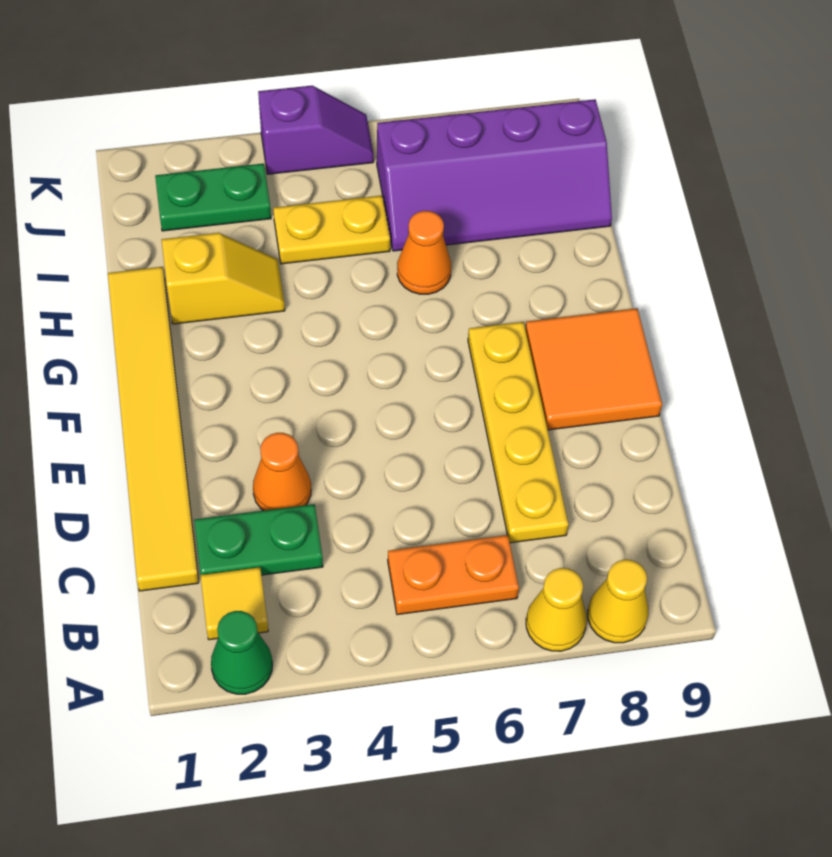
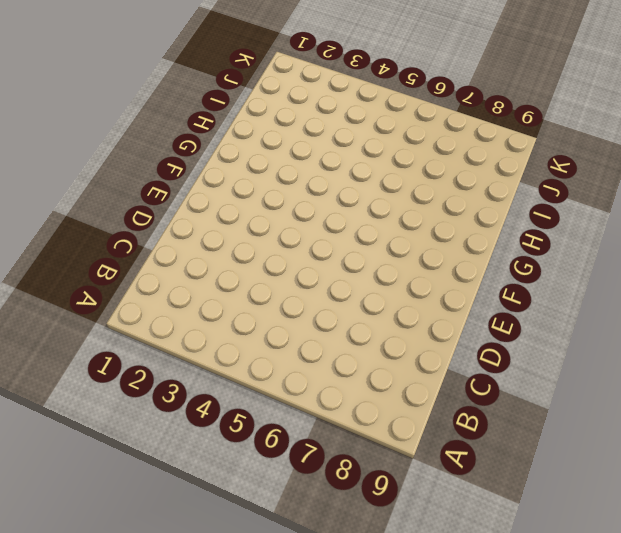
none -> green 1x1 cone [211,611,272,694]
none -> yellow 1x1 cone [526,568,587,651]
none -> yellow 1x1 cone [588,560,648,643]

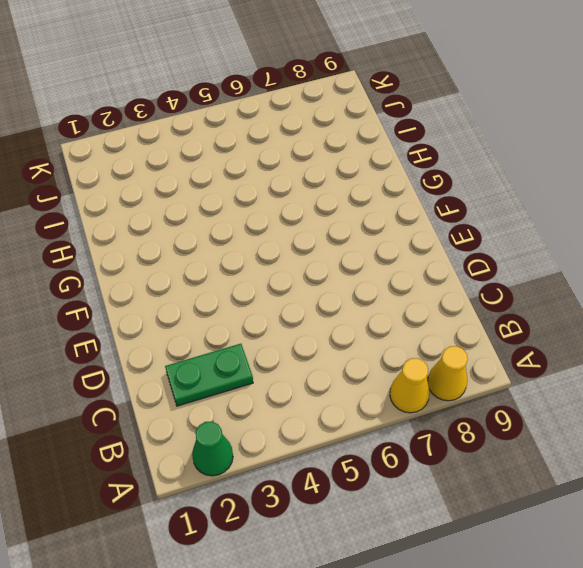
none -> yellow 1x1 tile [200,567,268,640]
none -> orange 1x2 plate [388,535,519,615]
none -> yellow 1x6 tile [108,267,199,591]

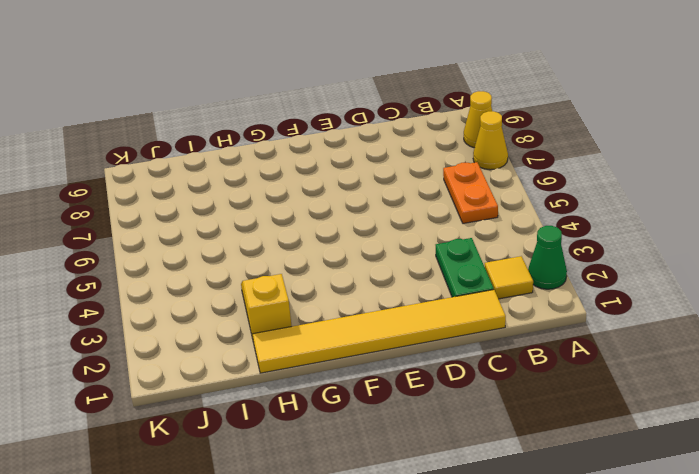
none -> yellow 1x4 plate [468,322,569,543]
none -> orange 1x1 cone [253,433,311,511]
none -> orange 2x2 tile [525,308,662,430]

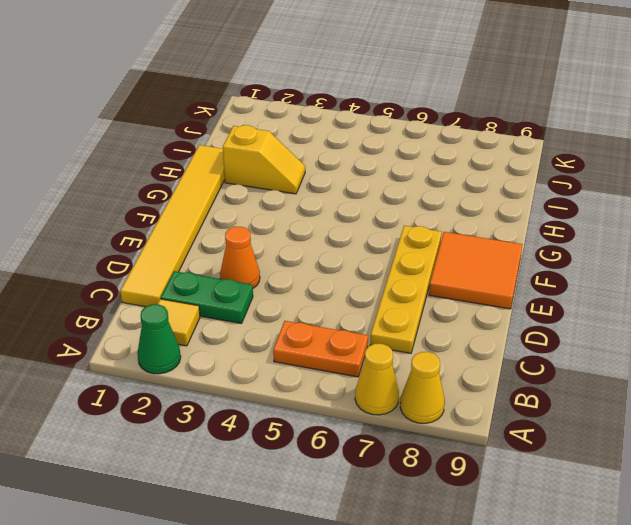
none -> orange 1x1 cone [397,211,451,294]
none -> yellow 1x2 plate [273,196,390,264]
none -> purple 2x4 slope [377,99,612,251]

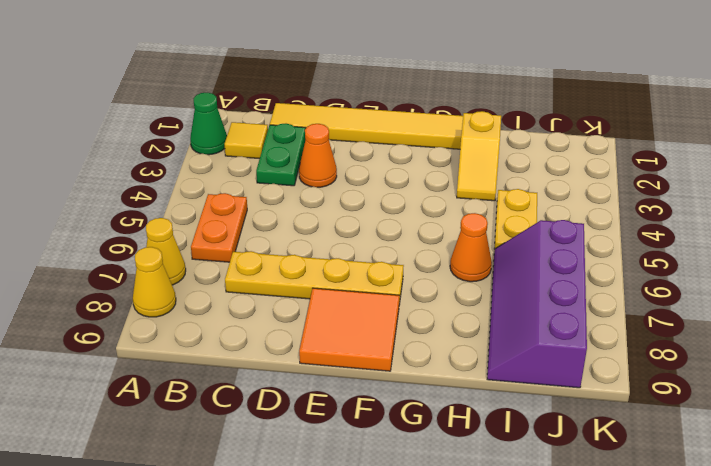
none -> green 1x2 plate [155,163,271,231]
none -> purple 1x2 slope [258,86,374,174]

